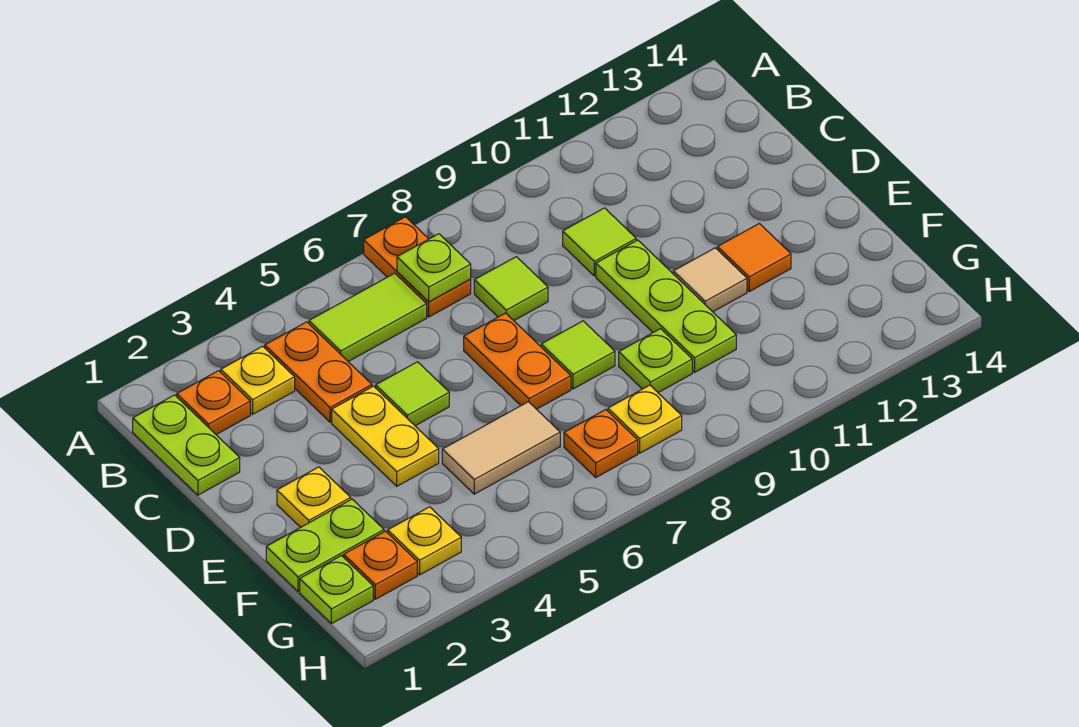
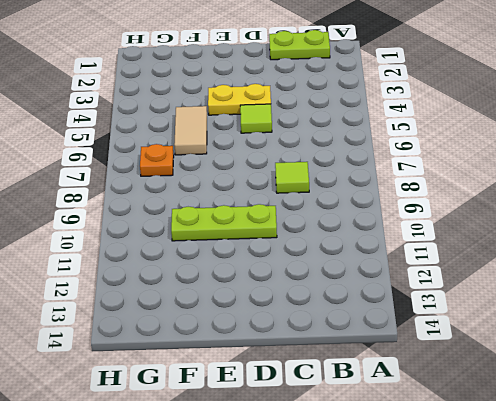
none -> orange 1x2 plate [364,217,471,317]
none -> orange 1x1 plate [177,371,250,434]
none -> yellow 1x1 plate [221,346,295,414]

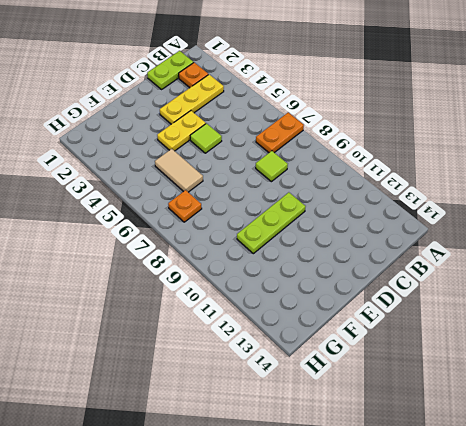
yellow 1x3 plate [160,75,224,124] -> yellow 1x1 plate [221,346,295,414]
none -> orange 1x2 plate [265,322,372,422]
none -> lime 1x2 tile [309,273,427,362]
none -> lime 1x1 tile [563,208,636,276]

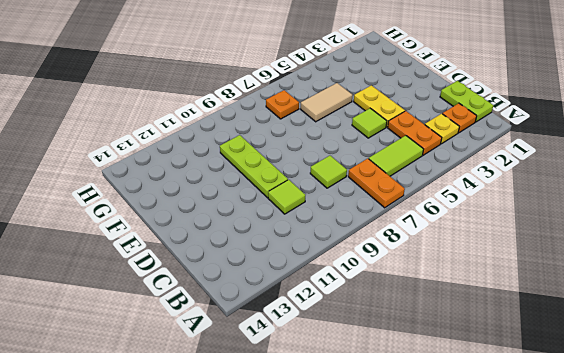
none -> orange 1x2 plate [464,313,571,409]
none -> yellow 1x1 plate [277,467,351,527]
none -> lime 1x1 tile [541,321,615,389]

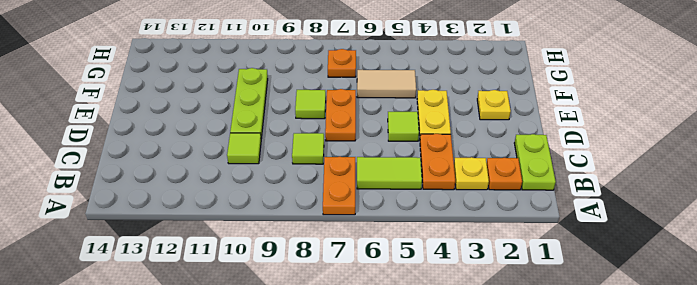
none -> tan 1x1 tile [673,248,747,312]
none -> orange 1x1 tile [717,223,791,291]
none -> lime 1x2 plate [266,499,384,591]

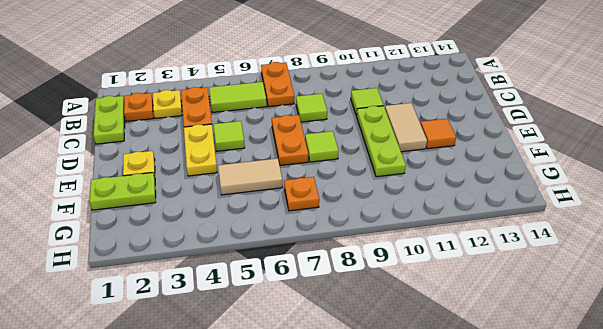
tan 1x2 tile [385,103,427,152] -> tan 1x1 tile [673,248,747,312]
none -> lime 1x1 plate [619,329,692,393]
none -> lime 1x1 plate [300,556,373,624]
none -> orange 1x1 plate [344,531,417,599]

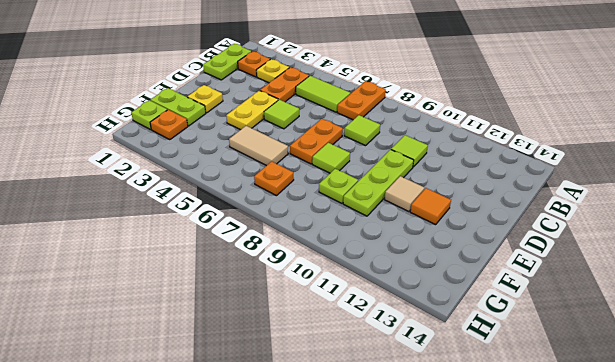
none -> yellow 1x1 plate [388,507,461,575]
none -> yellow 1x1 plate [608,385,682,453]
none -> lime 1x1 plate [397,234,471,302]

